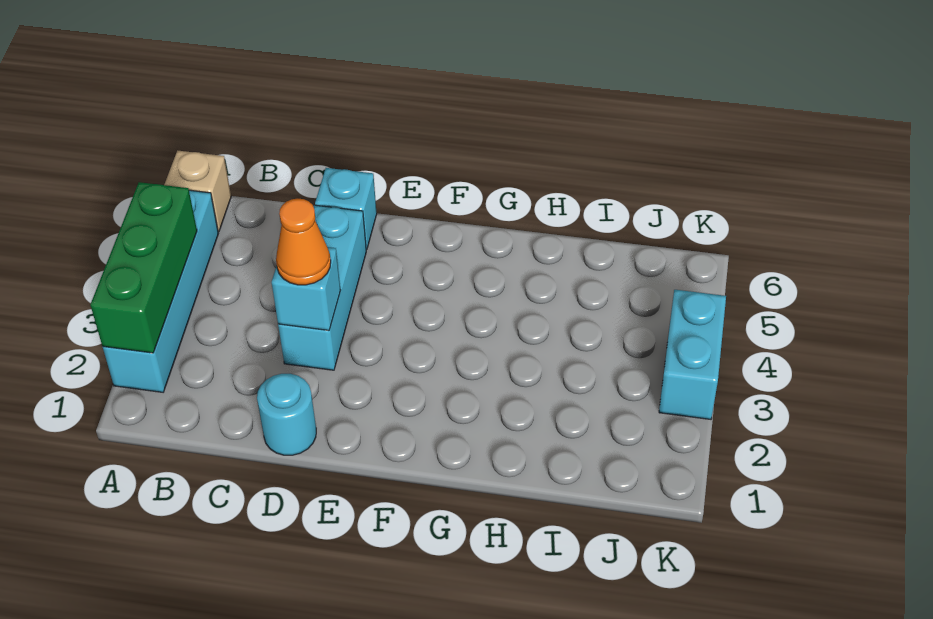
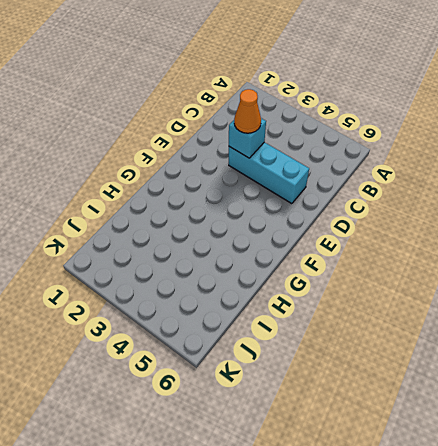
none -> cyan 1x4 brick [103,190,218,392]
none -> tan 1x1 brick [164,151,231,232]

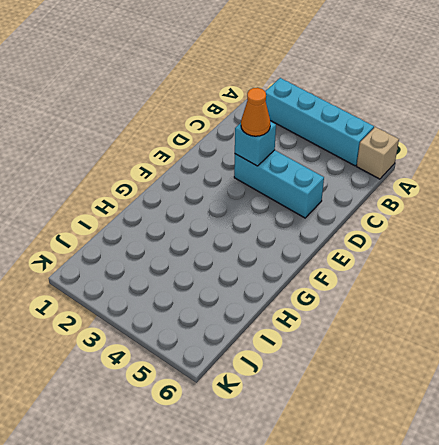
none -> cyan 1x1 round brick [257,374,316,455]
none -> cyan 1x1 brick [315,168,377,250]

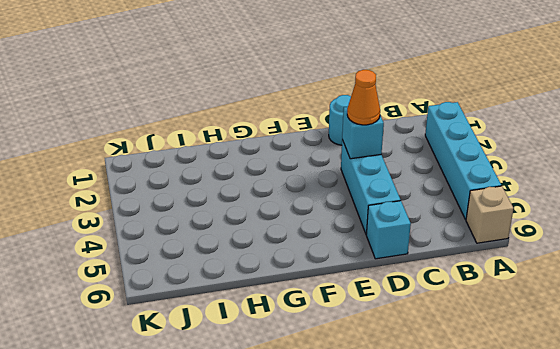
none -> cyan 1x2 brick [659,290,726,419]
none -> green 1x3 brick [90,182,197,353]

